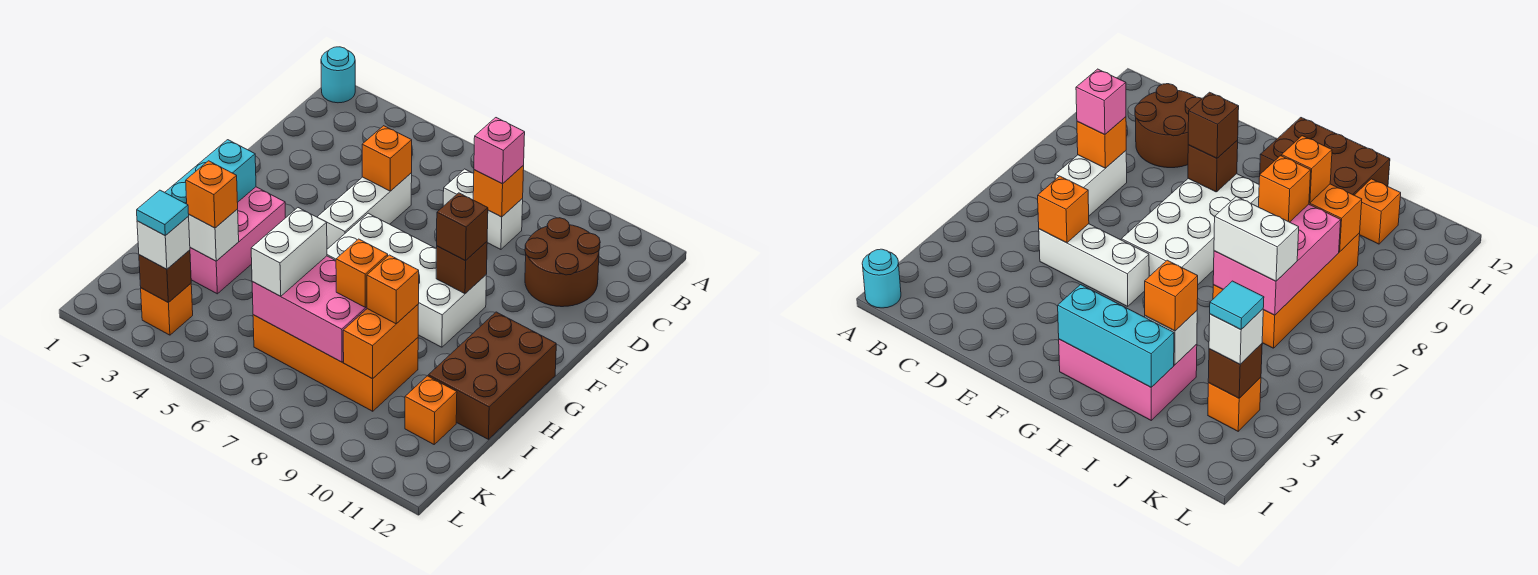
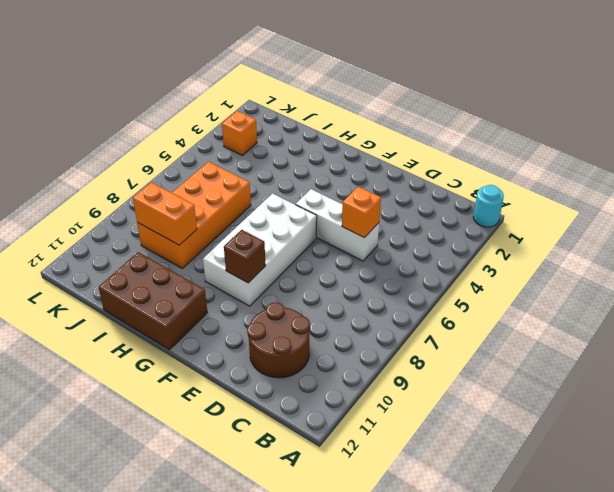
none -> white 1x2 brick [443,169,523,249]
none -> pink 2x3 brick [190,187,285,294]
none -> orange 1x1 brick [405,376,457,444]

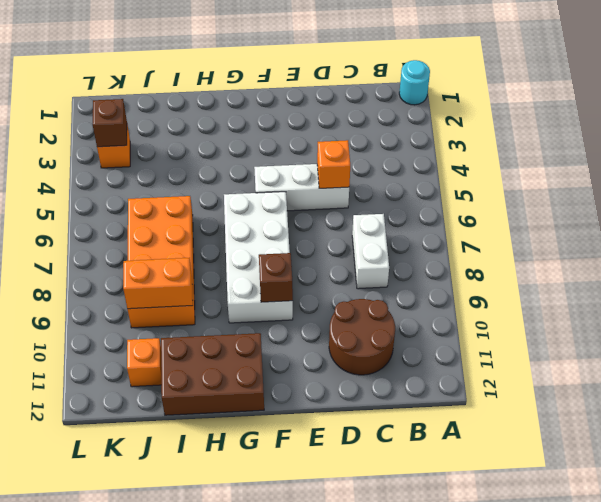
none -> pink 2x3 brick [190,187,285,294]
none -> orange 1x1 brick [473,165,524,217]
none -> cyan 1x3 brick [165,140,256,204]

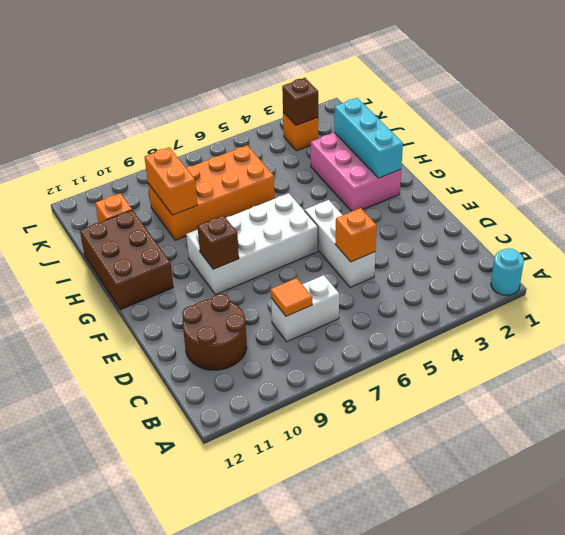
orange 1x1 tile [271,278,312,316] -> orange 1x1 brick [473,165,524,217]
none -> white 1x1 brick [188,209,239,261]
none -> pink 2x3 brick [252,256,367,362]
none -> pink 1x1 brick [474,118,525,184]

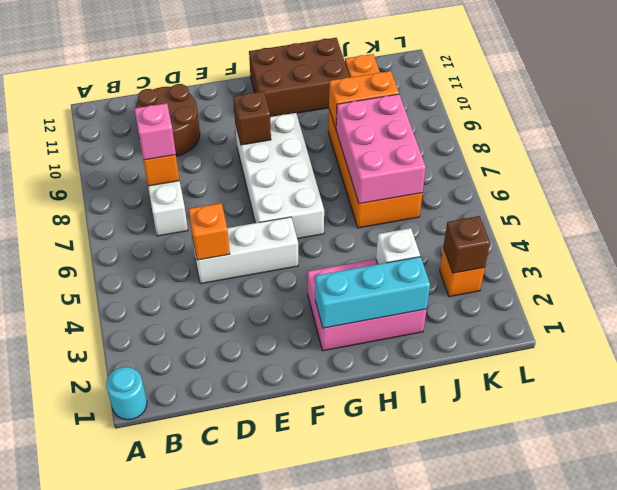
none -> brown 1x1 brick [437,193,488,261]
none -> orange 1x1 brick [186,161,238,228]
none -> white 1x2 brick [251,208,327,296]

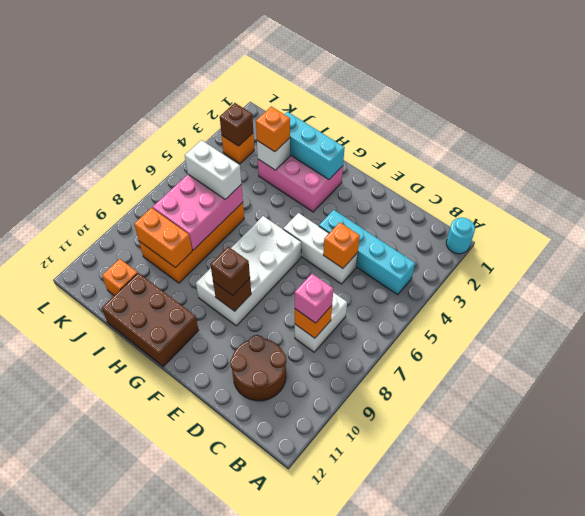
cyan 1x4 brick [319,210,415,295] -> none
none -> orange 1x1 brick [336,239,388,307]
none -> orange 1x1 brick [367,255,419,324]
none -> white 1x1 brick [137,217,190,269]

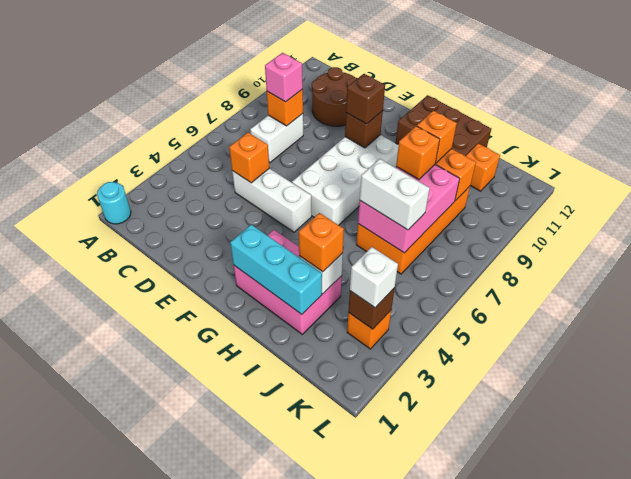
none -> cyan 1x1 tile [137,190,189,236]

